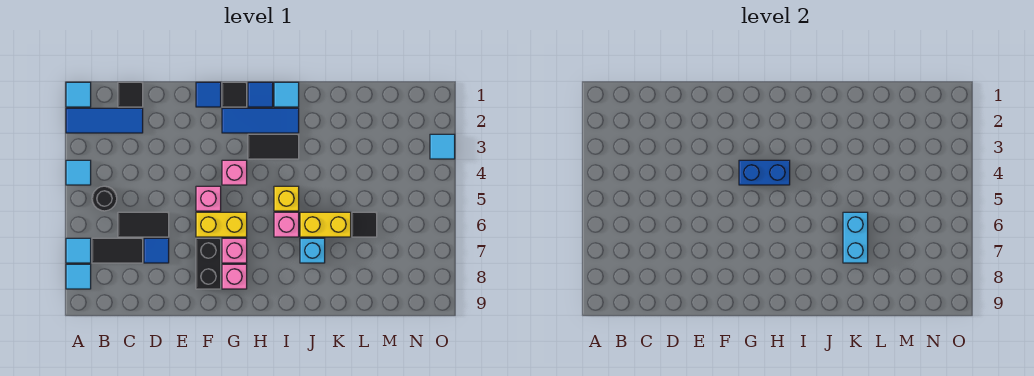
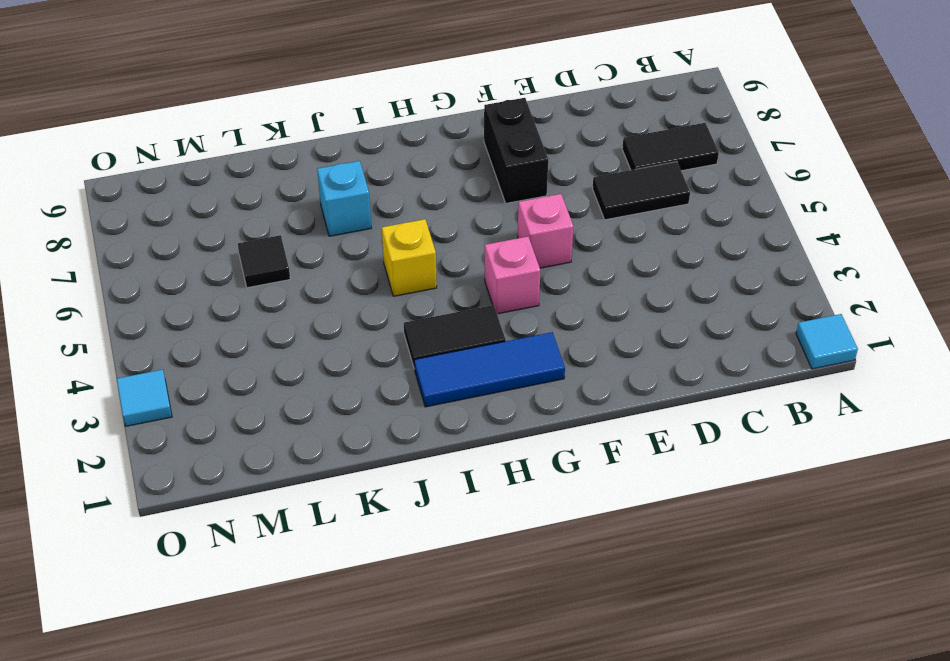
none -> blue 1x3 tile [66,108,143,133]
none -> cyan 1x1 tile [66,160,91,185]
none -> cyan 1x1 tile [66,238,91,263]
none -> cyan 1x1 tile [66,264,91,289]

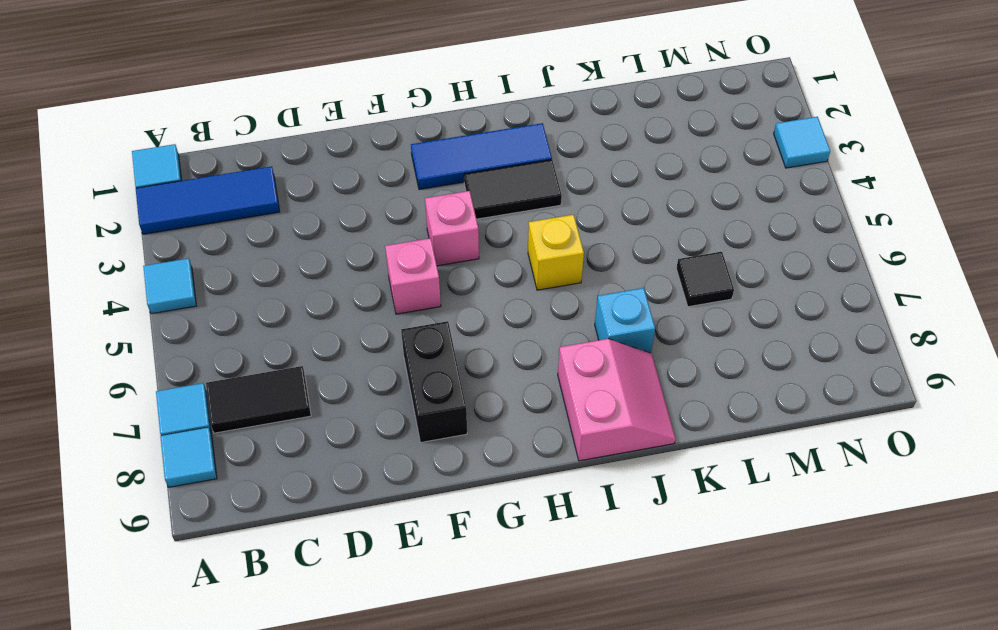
pink 2x2 slope [558,339,676,461] -> none
none -> black 1x1 round brick [92,186,117,211]
none -> black 1x1 tile [118,82,143,107]
none -> black 1x2 tile [118,212,169,237]
none -> blue 1x1 tile [144,238,169,263]

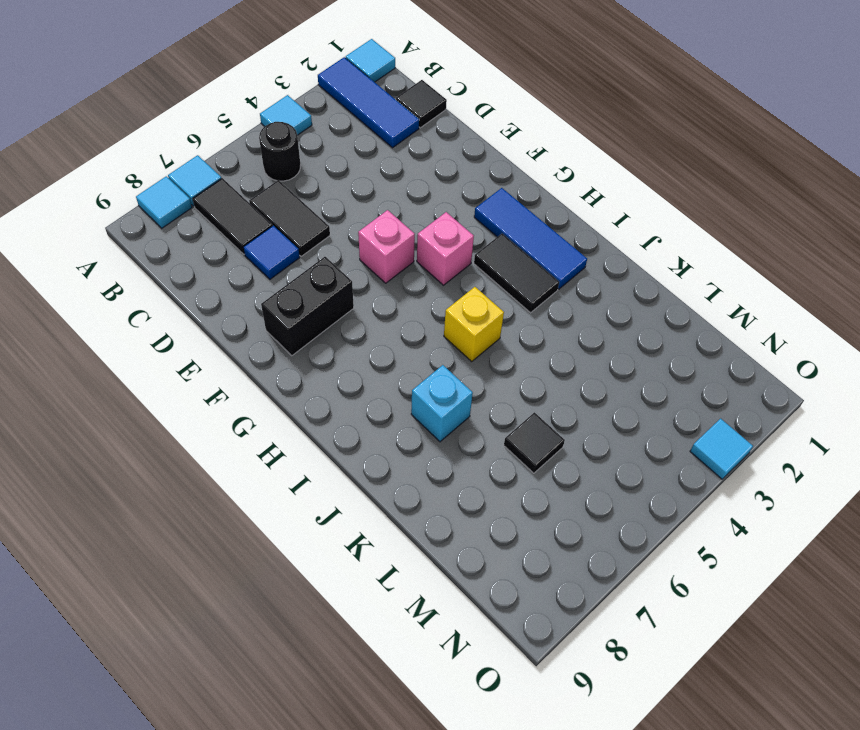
none -> blue 1x1 tile [196,82,221,107]
none -> yellow 1x2 brick [196,212,247,237]
none -> black 1x1 tile [222,82,247,107]
none -> pink 1x1 brick [222,238,247,263]

